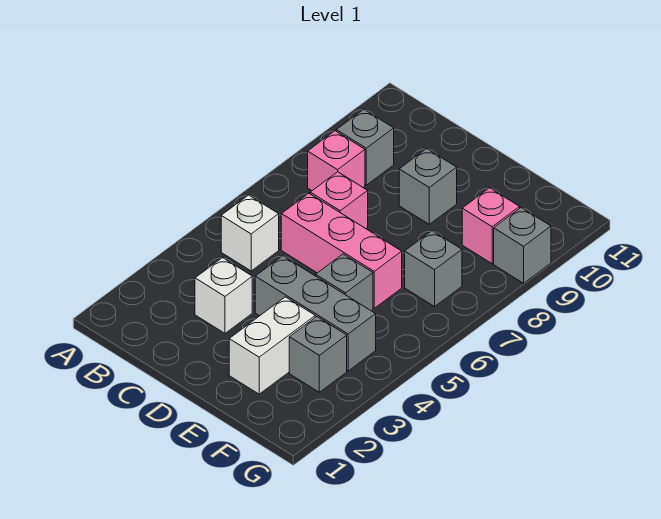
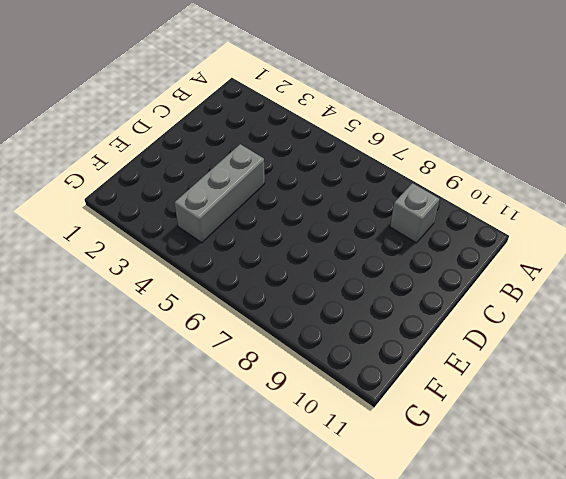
none -> white 1x1 brick [221,195,279,271]
none -> pink 1x1 brick [308,131,365,191]
none -> white 1x1 brick [195,258,252,333]

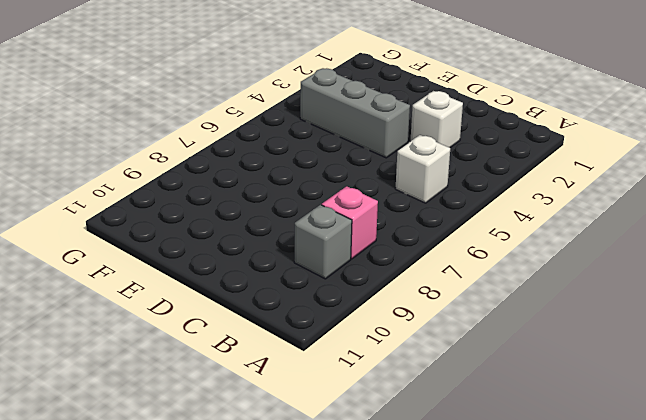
none -> pink 1x3 brick [281,193,402,308]
none -> pink 1x1 brick [310,172,368,229]
none -> grey 1x1 brick [399,149,457,224]

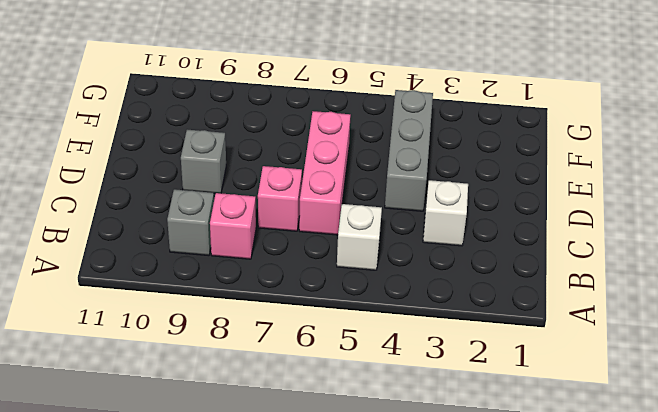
none -> white 1x2 brick [229,297,315,394]
none -> grey 1x1 brick [316,254,373,311]
none -> grey 1x1 brick [289,317,347,392]

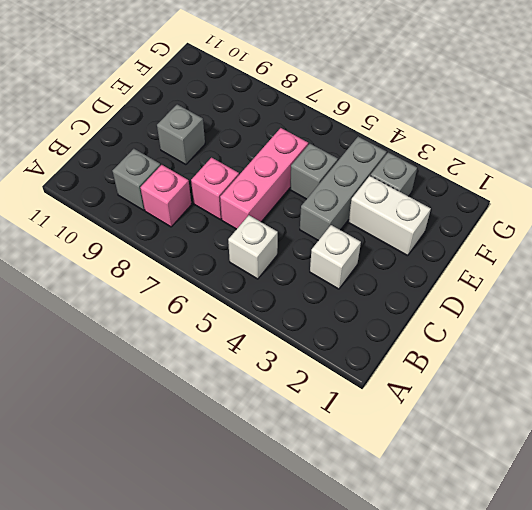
none -> grey 1x1 brick [405,231,462,307]
none -> pink 1x1 brick [462,188,520,264]
none -> grey 1x1 brick [494,208,551,283]

